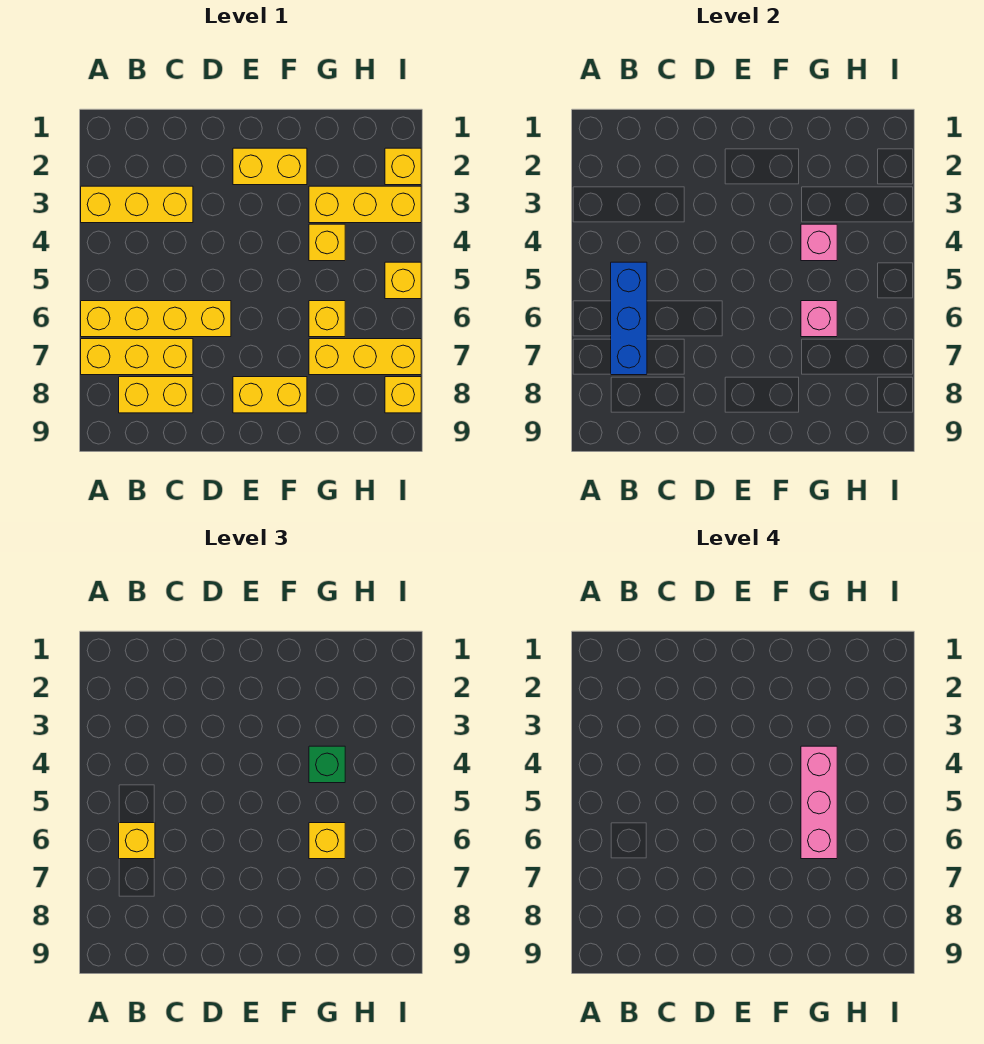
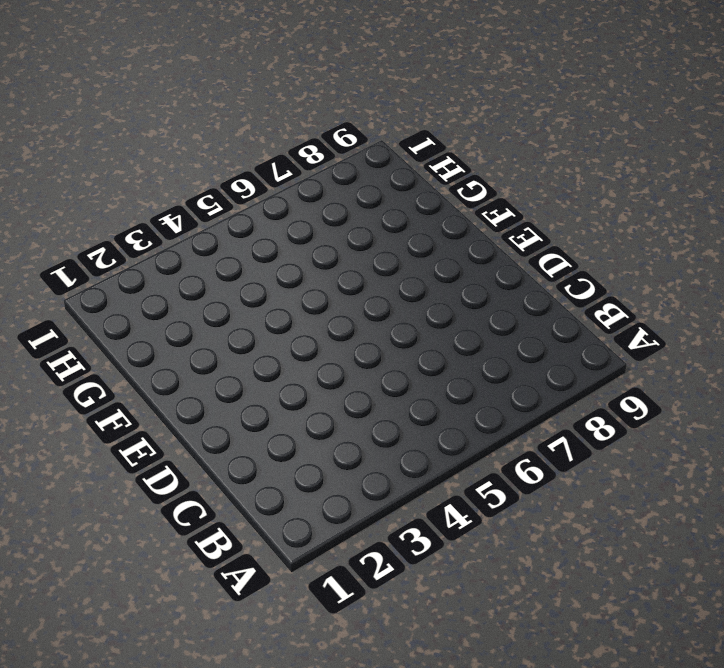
none -> yellow 1x3 brick [81,186,193,223]
none -> yellow 1x4 brick [81,301,231,337]
none -> yellow 1x3 brick [81,339,193,375]

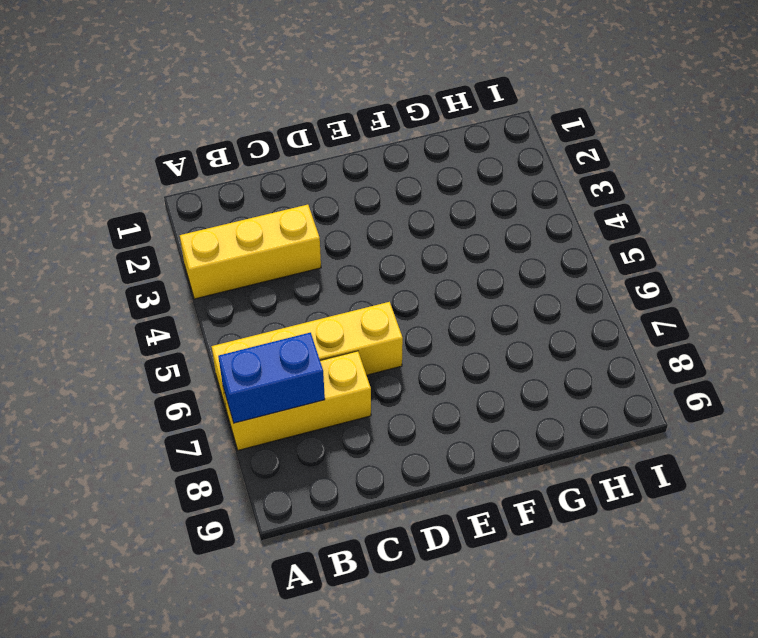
blue 1x2 brick [218,333,325,423] -> blue 1x3 brick [611,262,647,375]
none -> yellow 1x2 brick [119,377,193,413]
none -> yellow 1x2 brick [233,148,307,185]
none -> yellow 1x2 brick [233,377,307,413]

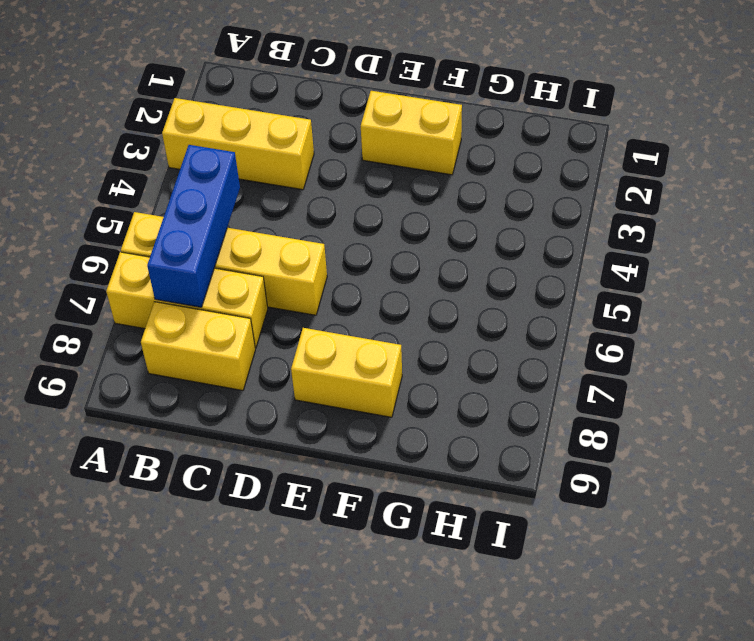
none -> yellow 1x3 brick [309,186,421,223]
none -> yellow 1x1 brick [309,224,345,261]
none -> yellow 1x1 brick [309,301,345,337]

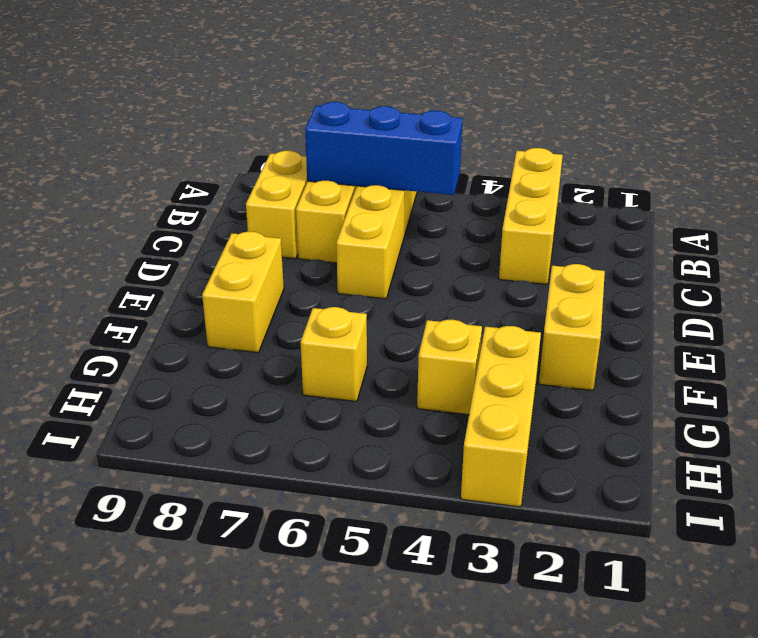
none -> yellow 1x3 brick [309,339,421,375]
none -> yellow 1x1 brick [385,148,421,185]
none -> yellow 1x1 brick [385,262,421,299]

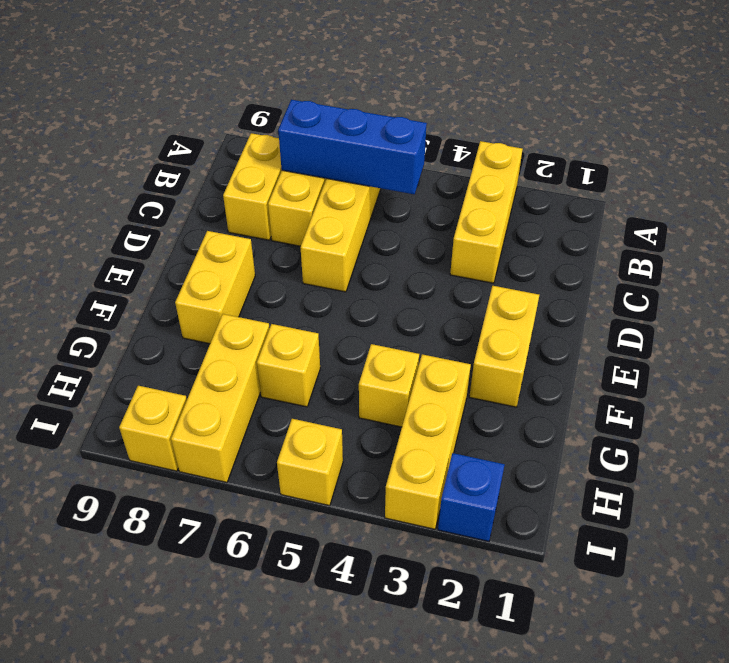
blue 1x1 brick [438,453,505,541] -> yellow 1x1 brick [385,148,421,185]
none -> pink 1x1 brick [801,224,837,261]
none -> pink 1x1 brick [801,301,837,337]
none -> yellow 1x1 brick [119,823,155,859]

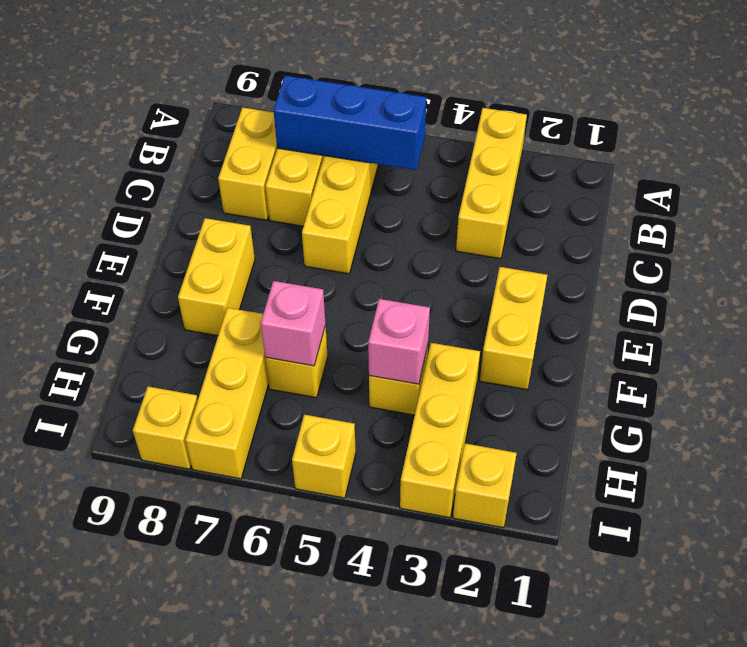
none -> yellow 1x1 brick [119,823,155,859]
none -> green 1x1 brick [309,746,345,783]
none -> yellow 1x1 brick [309,823,345,859]

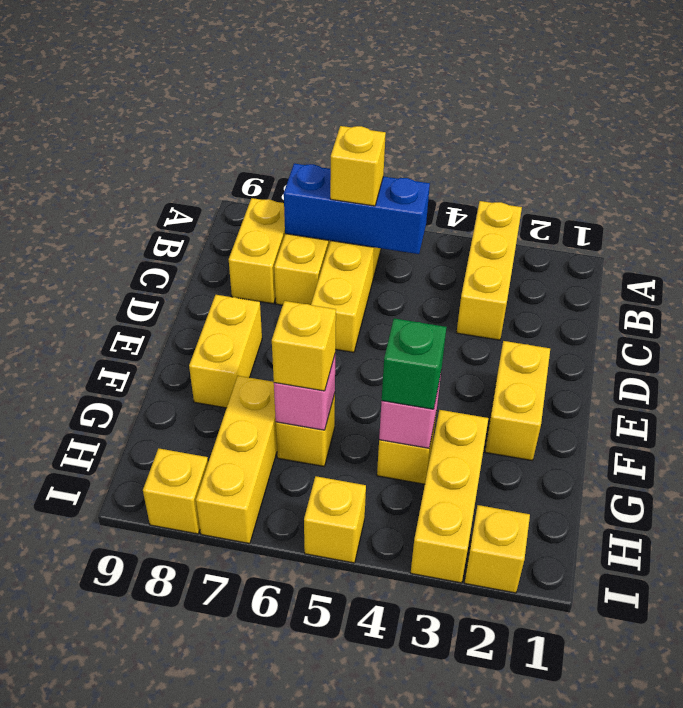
none -> pink 1x3 brick [801,746,837,859]

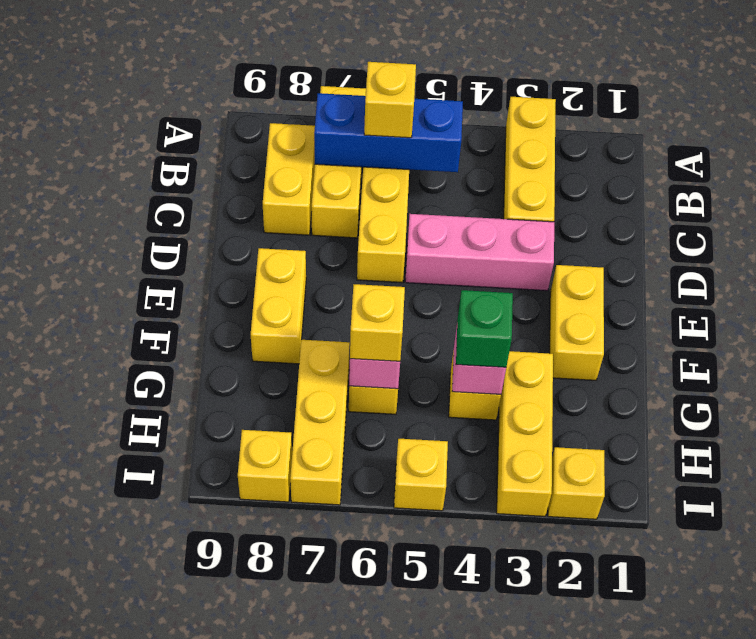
pink 1x3 brick [405,214,554,291] -> pink 1x3 brick moved to [801,746,837,859]

